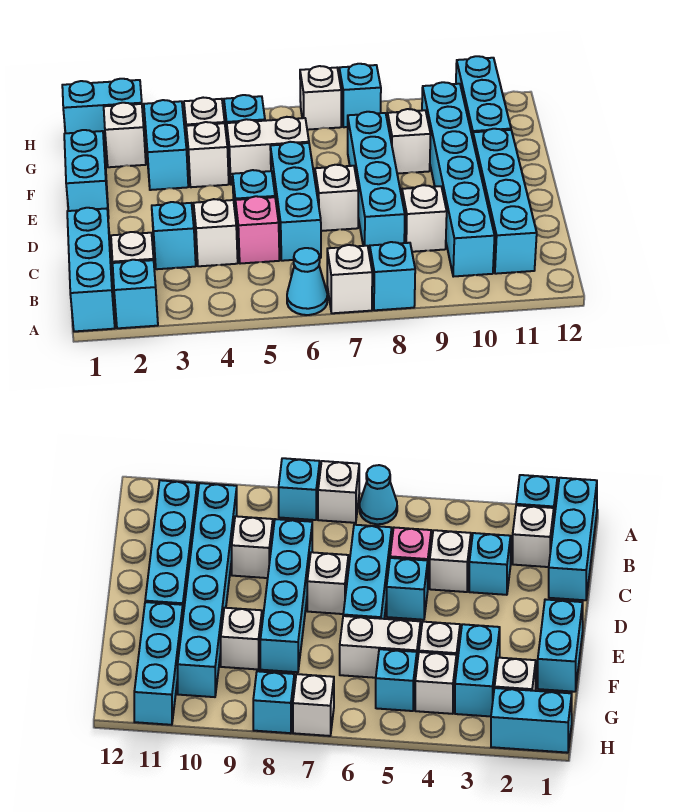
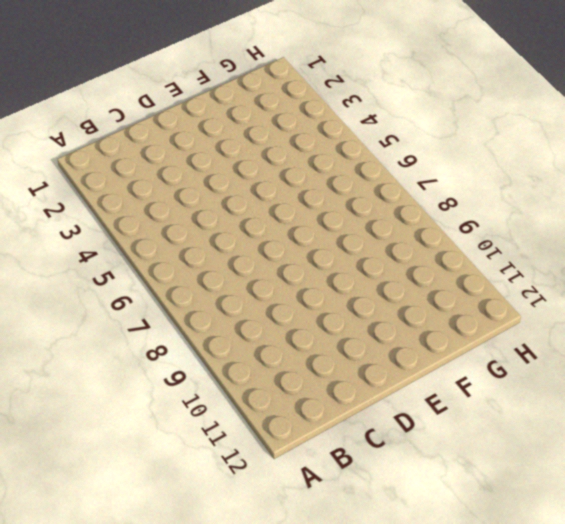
none -> cyan 1x3 brick [67,208,115,331]
none -> cyan 1x1 brick [113,260,158,328]
none -> cyan 1x1 cone [287,248,327,315]

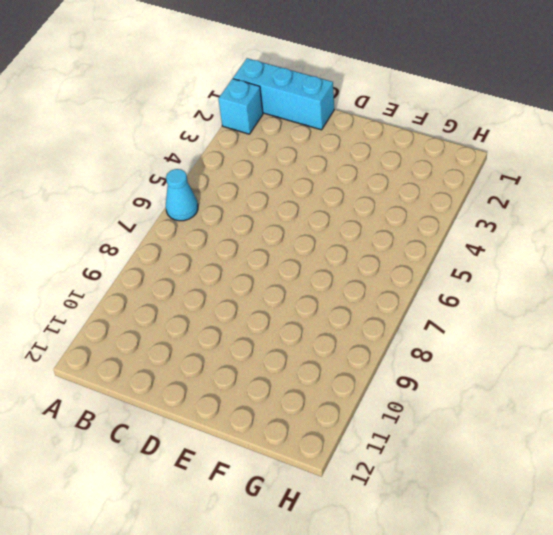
none -> white 1x1 brick [327,245,372,313]
none -> cyan 1x1 brick [369,242,415,310]
none -> white 1x1 brick [111,232,154,263]

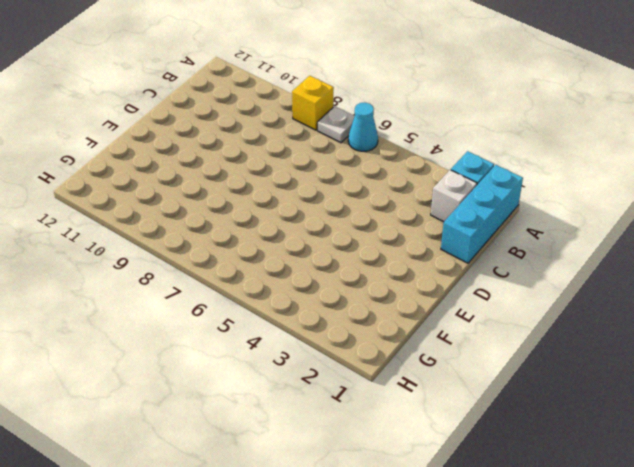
white 1x1 plate [317,106,354,143] -> white 1x1 brick [327,245,372,313]
yellow 1x1 brick [292,76,334,130] -> cyan 1x1 brick [369,242,415,310]
none -> cyan 1x6 brick [422,82,495,277]
none -> cyan 1x4 brick [473,129,537,274]
none -> cyan 1x1 brick [152,202,196,269]

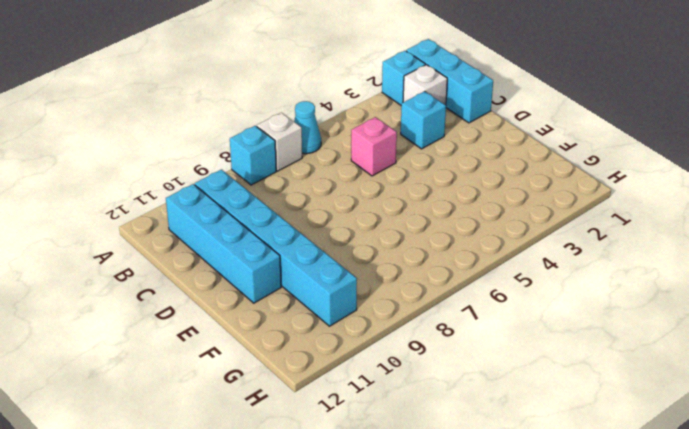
none -> white 1x1 brick [194,199,238,266]
none -> cyan 1x3 brick [270,142,321,261]
none -> cyan 1x4 brick [348,112,405,254]

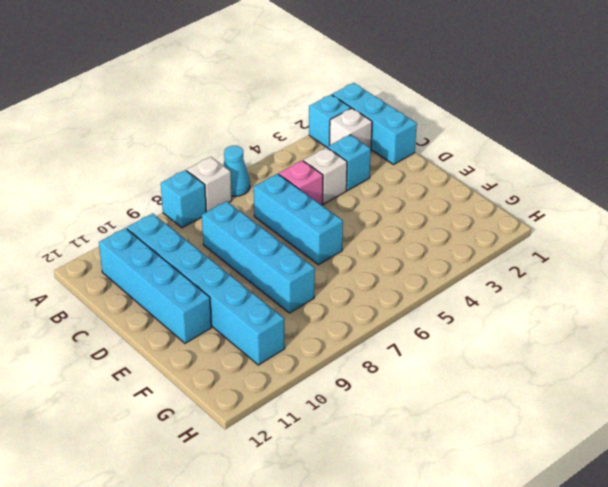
none -> white 1x1 brick [402,185,447,252]
none -> cyan 1x1 brick [233,170,275,218]
none -> white 1x1 brick [315,165,358,231]

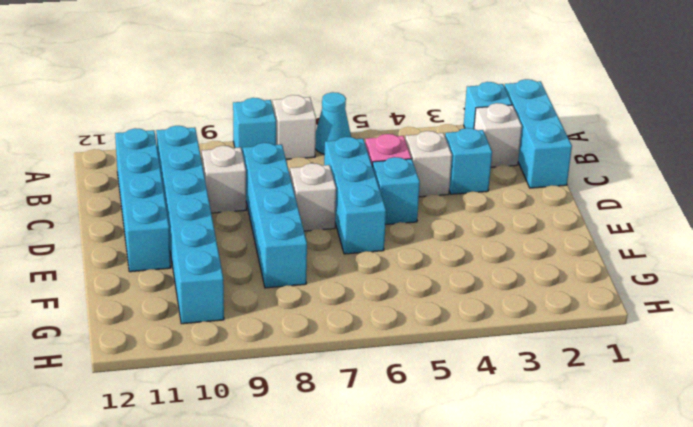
none -> cyan 1x2 brick [64,130,109,219]
none -> cyan 1x2 brick [144,100,188,190]
none -> white 1x1 brick [186,122,229,187]

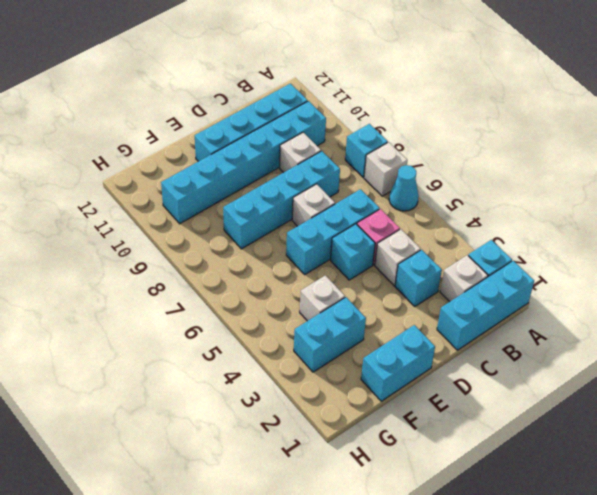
none -> white 1x2 brick [227,117,309,185]
none -> white 1x1 brick [387,109,431,174]
none -> cyan 1x3 brick [456,56,511,138]

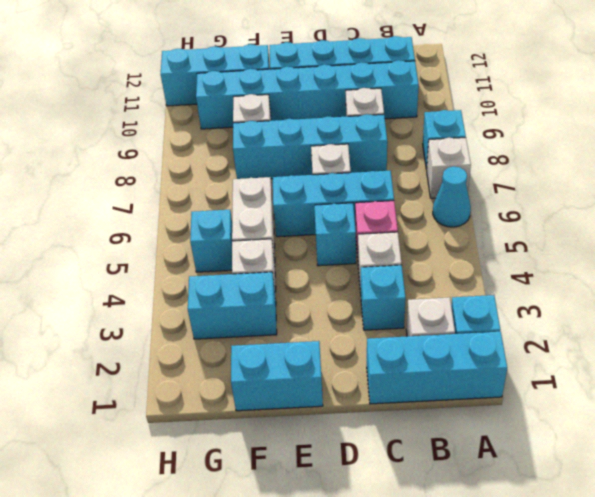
none -> white 1x1 brick [104,103,146,167]
none -> white 1x1 brick [184,98,225,157]
none -> cyan 1x2 brick [62,79,142,143]

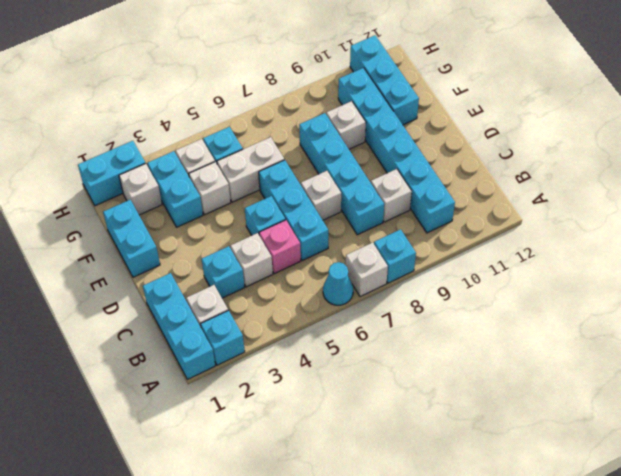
none -> cyan 1x4 brick [473,129,537,274]
none -> white 1x1 brick [300,66,341,130]
none -> cyan 1x1 brick [339,64,381,127]

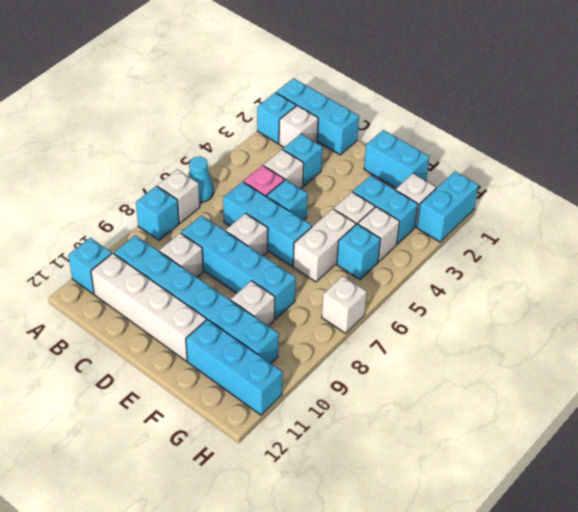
cyan 1x1 brick [68,238,112,294] -> cyan 1x1 brick moved to [339,64,381,127]
white 1x4 brick [91,253,206,361] -> cyan 1x4 brick [473,129,537,274]

